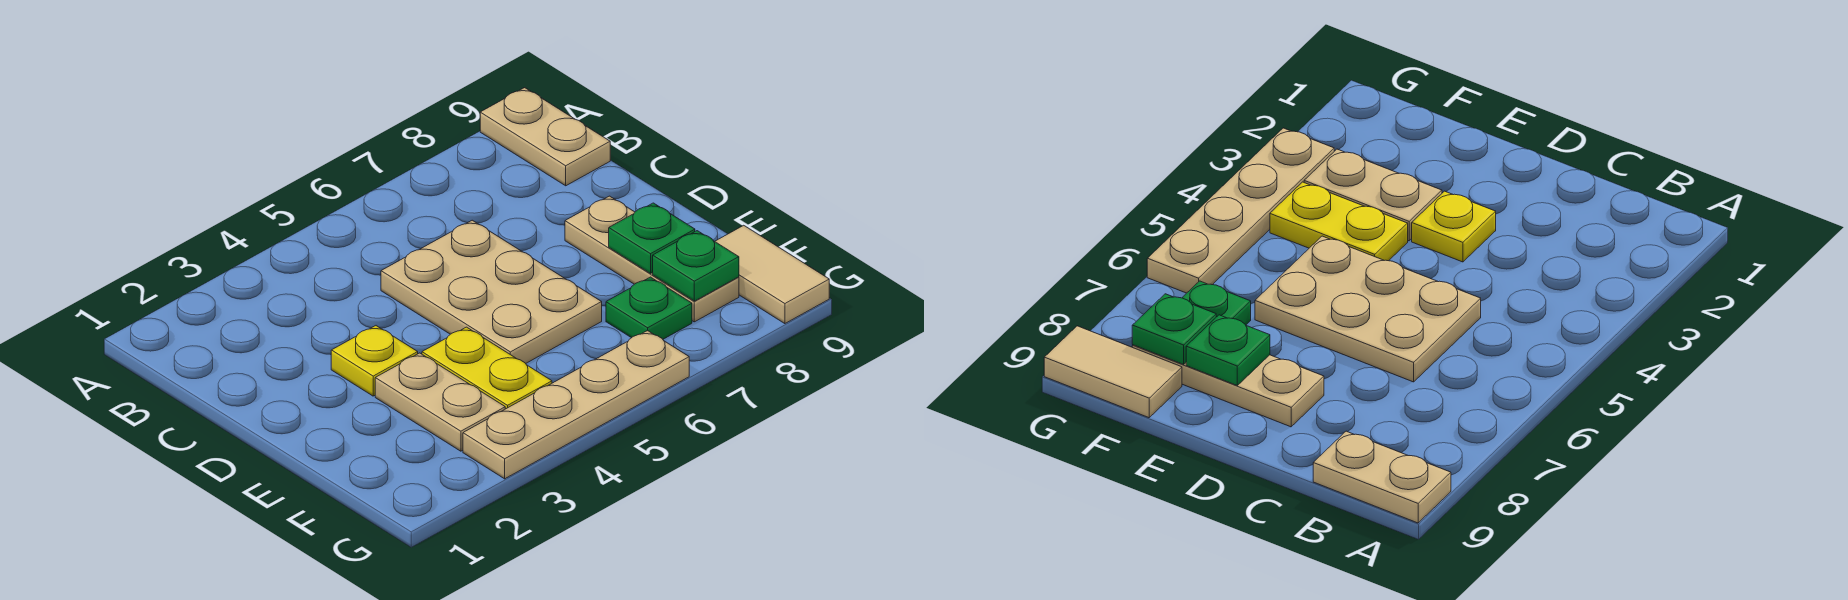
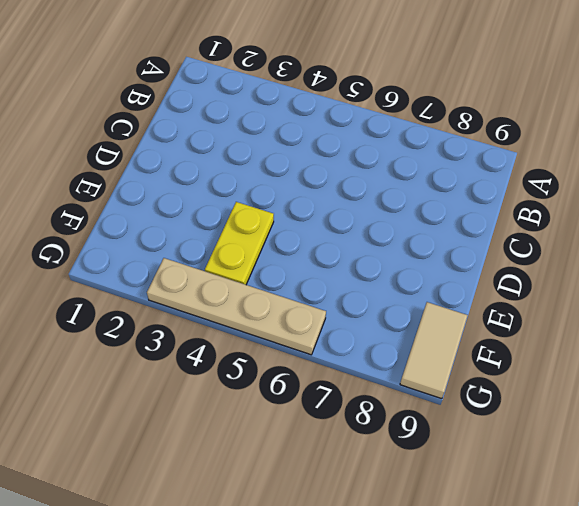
none -> tan 1x2 plate [480,88,610,186]
none -> tan 2x3 plate [381,220,602,364]

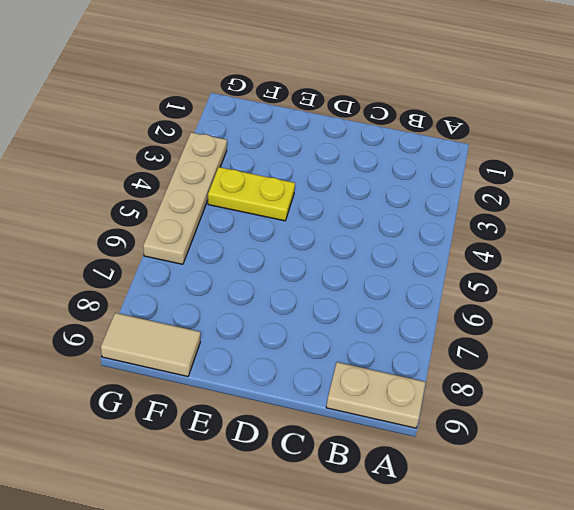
none -> tan 2x3 plate [381,220,602,364]
none -> yellow 1x1 plate [331,326,418,396]

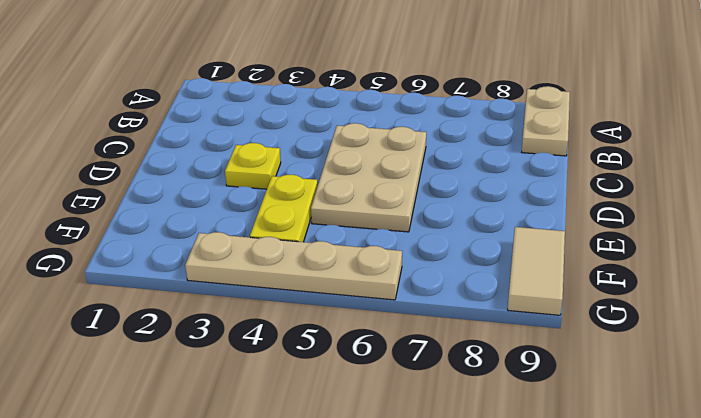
none -> tan 1x3 plate [565,196,739,322]
none -> tan 1x2 plate [375,353,505,451]

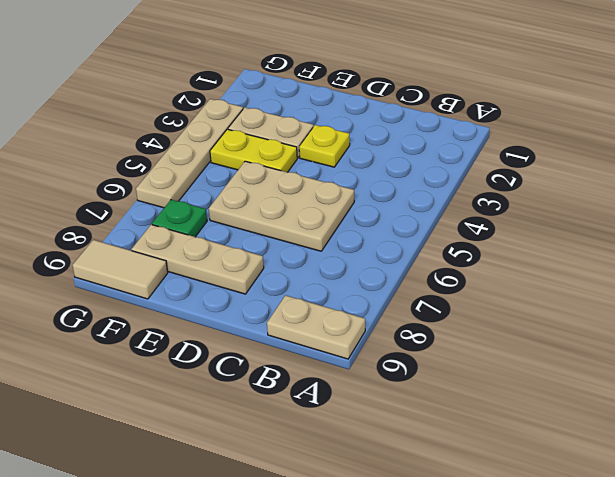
none -> green 1x1 plate [609,203,695,274]
none -> green 1x1 plate [653,231,739,301]

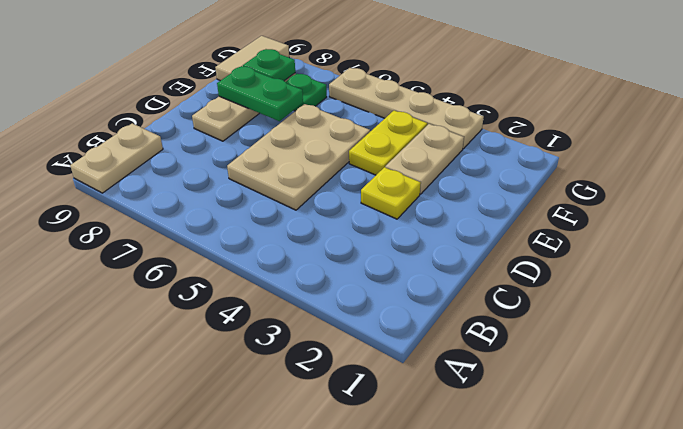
green 1x2 plate [217,66,303,121] -> green 1x1 plate [609,203,695,274]

